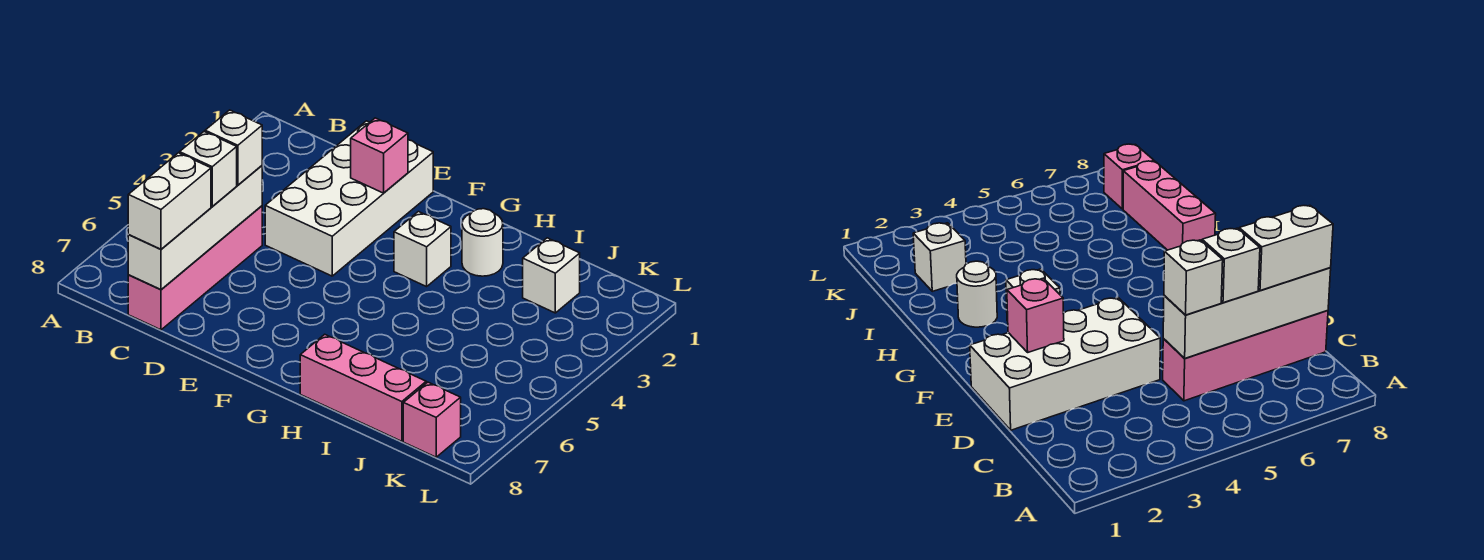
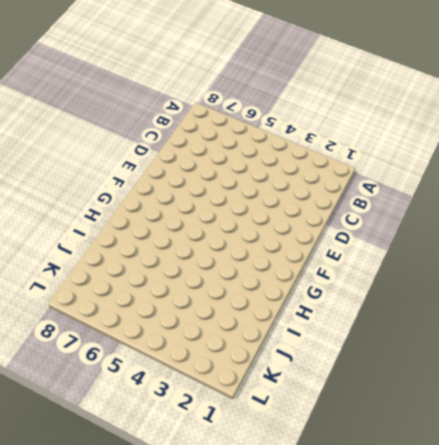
none -> pink 1x4 brick [128,206,262,330]
none -> white 2x4 brick [265,121,433,276]
none -> white 1x1 brick [394,212,451,287]

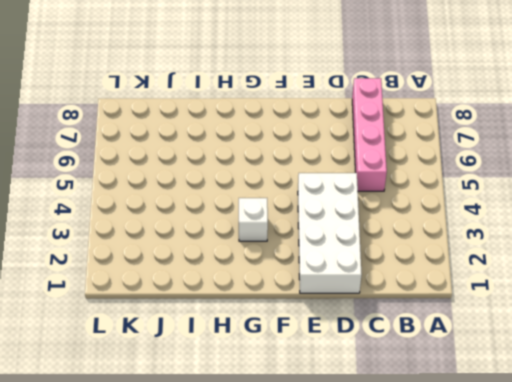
none -> white 1x1 round brick [462,209,503,276]
none -> pink 1x3 brick [300,334,426,441]
none -> white 1x1 brick [523,238,580,313]

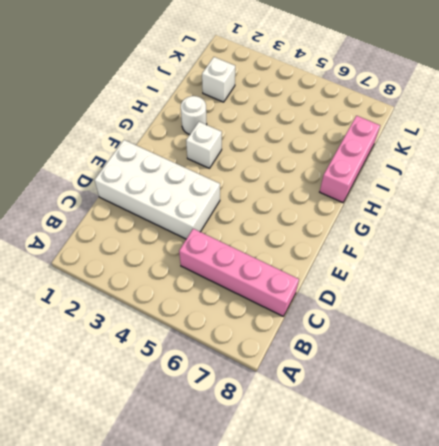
none -> pink 1x1 brick [403,382,461,457]
none -> white 1x4 brick [128,166,262,289]
none -> pink 1x1 brick [351,118,408,193]

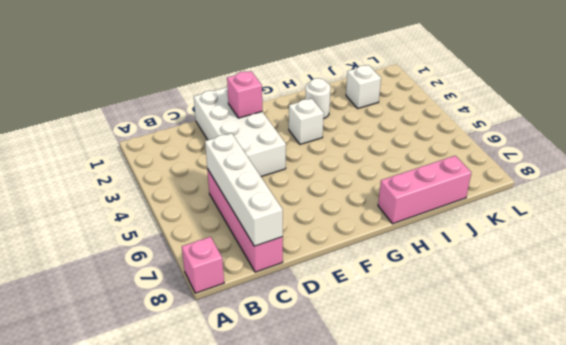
pink 1x1 brick [182,237,224,293] -> pink 1x1 brick moved to [403,382,461,457]
none -> white 1x1 brick [205,110,262,185]
none -> white 1x1 brick [180,132,237,207]
none -> white 1x2 brick [128,153,211,249]

